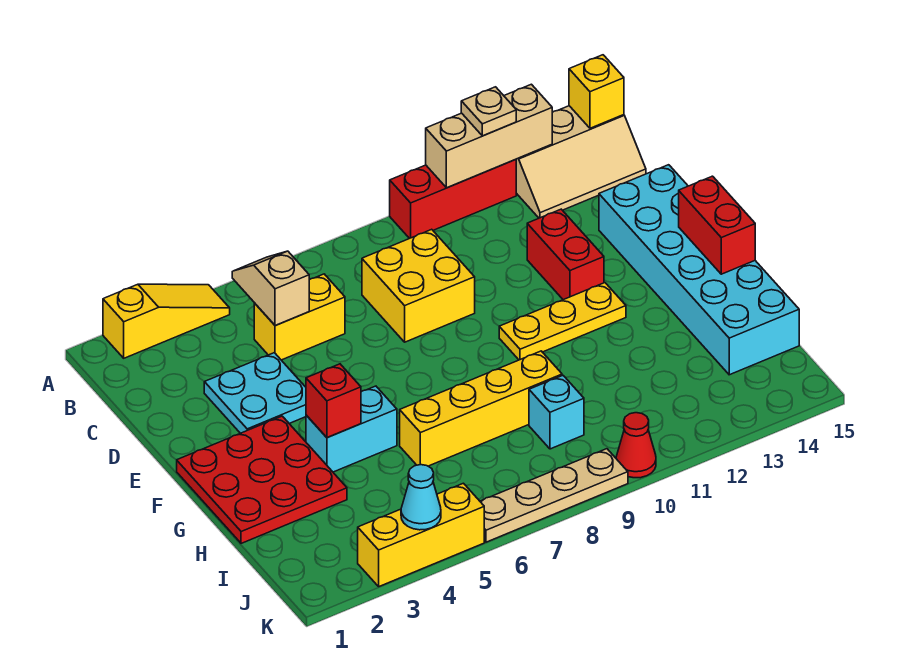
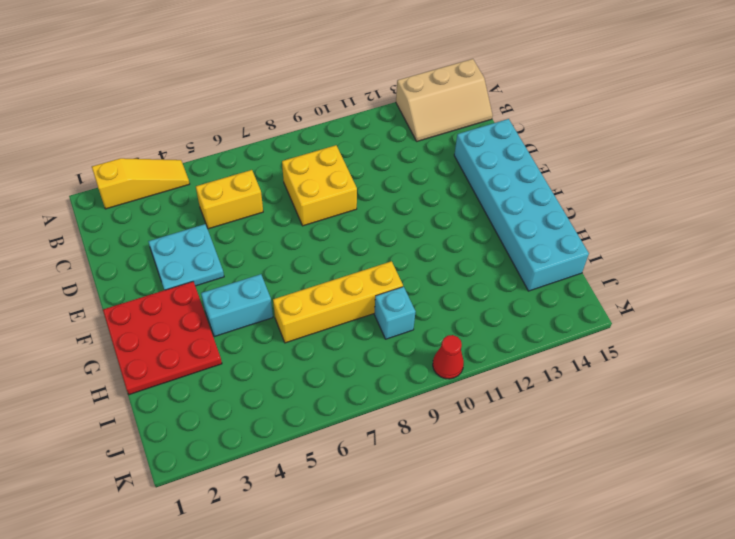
none -> red 1x3 brick [390,159,516,239]
none -> red 1x2 brick [527,209,604,300]
none -> yellow 1x3 plate [499,283,626,360]

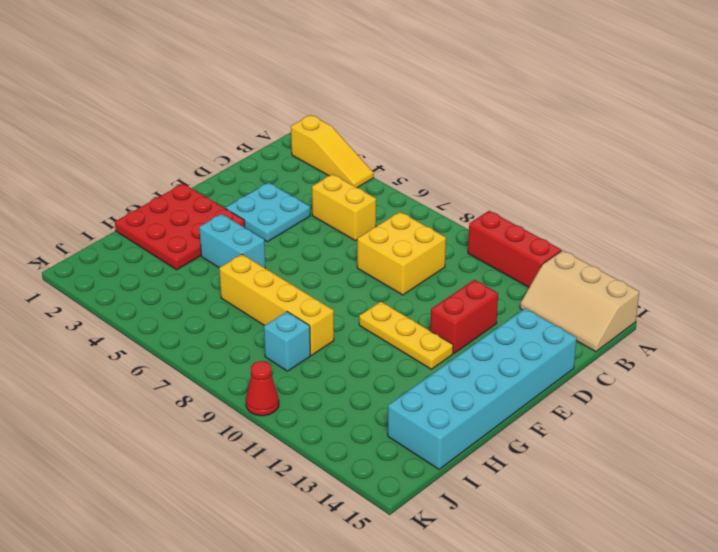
none -> yellow 1x3 brick [358,483,484,586]
none -> tan 1x4 plate [480,449,628,542]
none -> tan 1x3 brick [426,84,552,188]

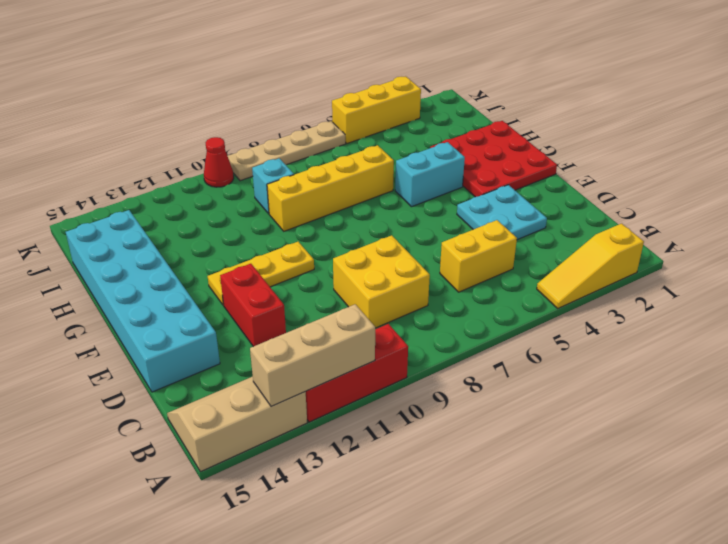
none -> yellow 1x1 brick [569,55,624,128]
none -> tan 1x2 slope [232,251,309,325]
none -> red 1x2 brick [679,176,755,274]

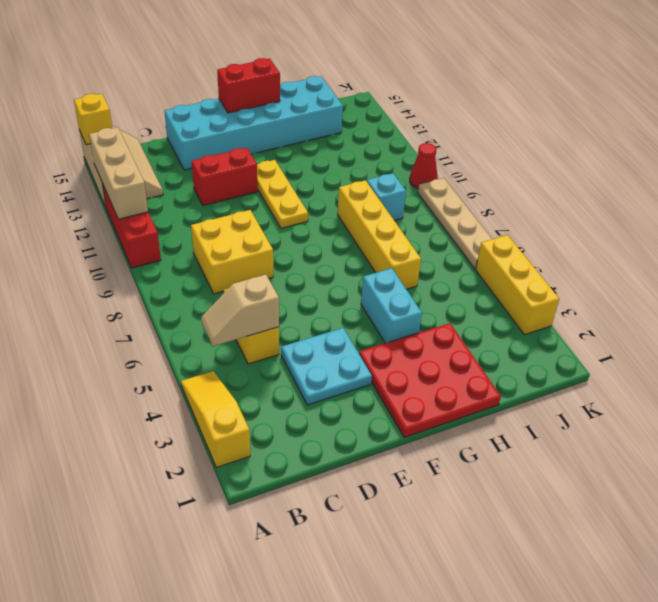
none -> red 1x1 brick [306,364,361,438]
none -> cyan 1x1 cone [401,465,441,530]
none -> tan 1x1 plate [461,87,516,136]

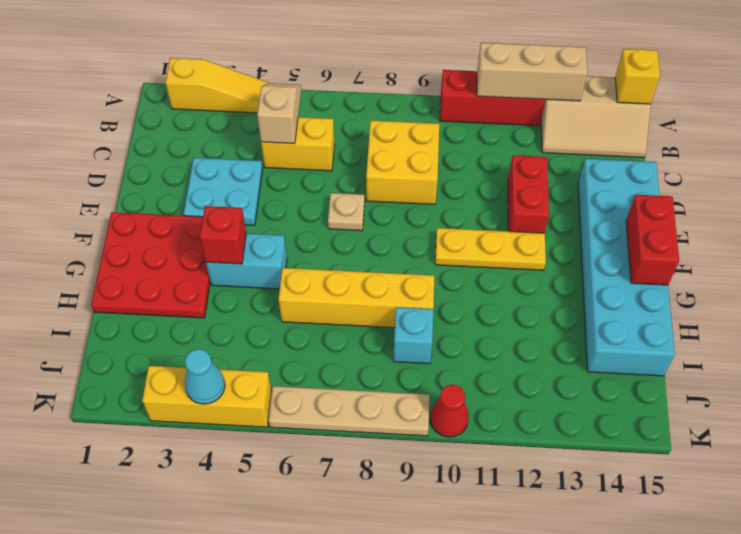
tan 1x1 plate [328,193,365,231] -> tan 1x1 plate moved to [461,87,516,136]

